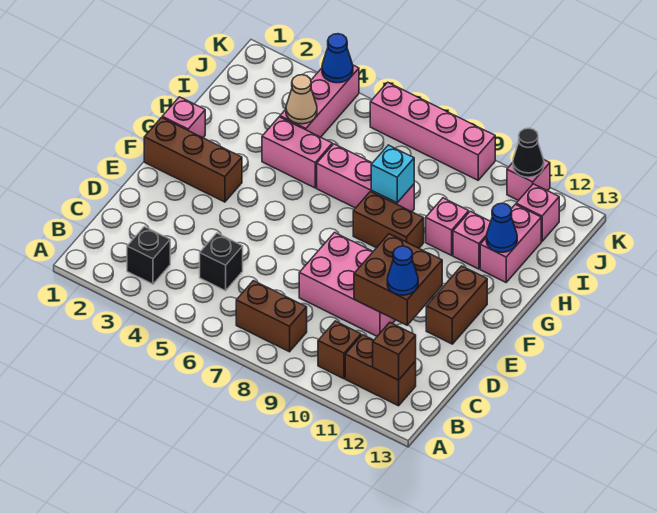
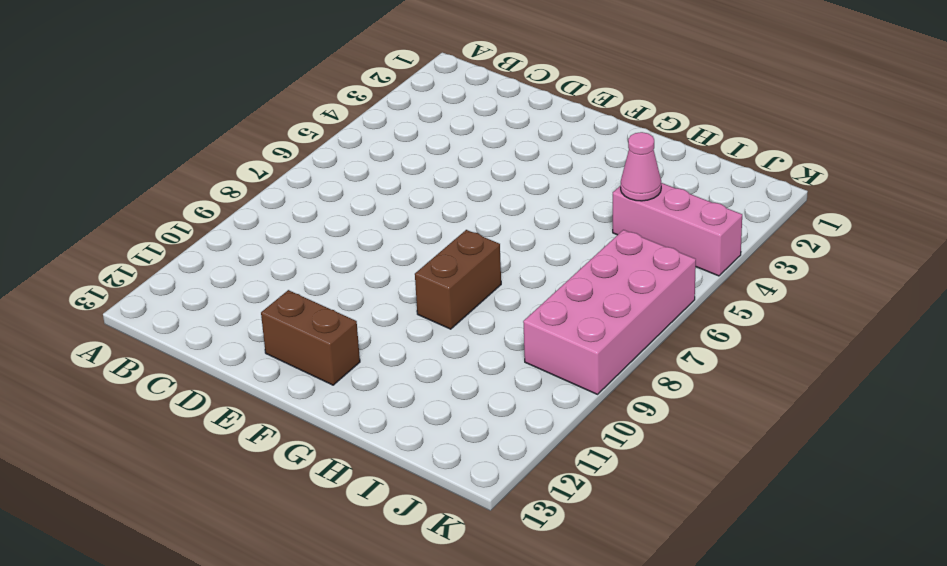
pink 1x1 cone [621,132,661,201] -> tan 1x1 cone [286,75,317,124]
pink 2x4 brick [523,230,696,394] -> pink 1x4 brick [370,82,495,180]
none -> black 1x1 brick [127,227,170,284]
none -> brown 1x2 brick [236,281,307,352]
none -> brown 1x1 brick [318,321,361,379]

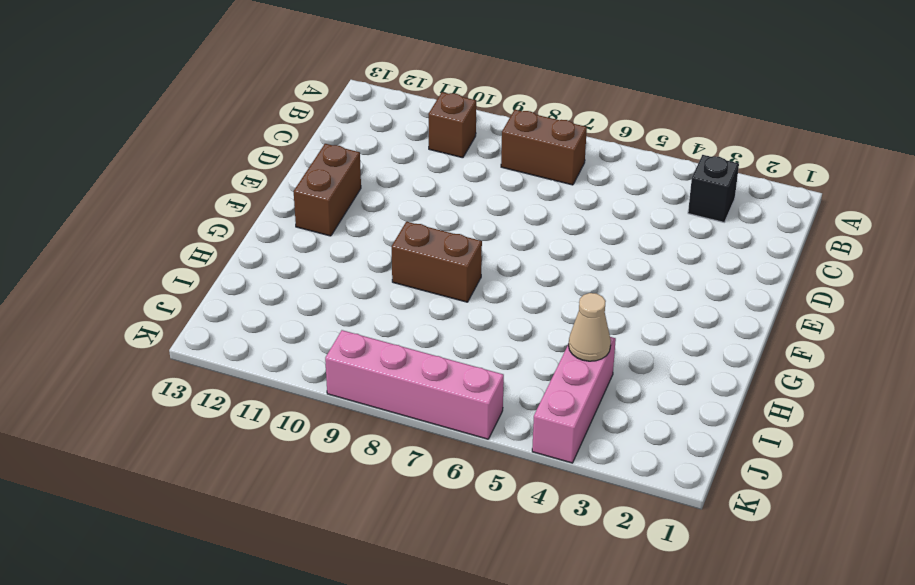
none -> brown 1x2 brick [345,335,416,406]
none -> black 1x1 brick [200,233,243,291]
none -> pink 2x3 brick [299,233,395,336]

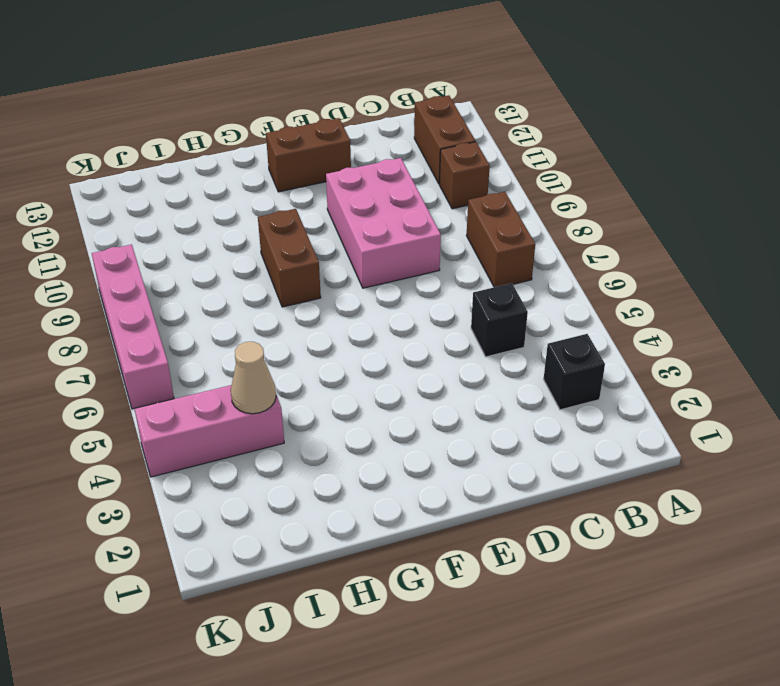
none -> brown 1x3 brick [144,118,242,202]
none -> pink 1x1 brick [162,97,205,138]
none -> pink 1x2 brick [262,117,332,188]

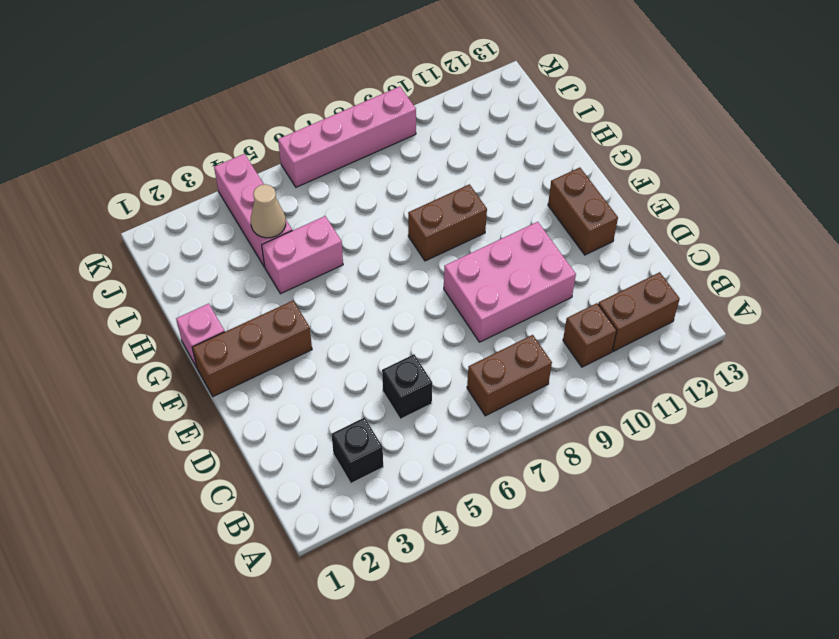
none -> pink 1x3 brick [317,144,414,212]
none -> pink 1x1 brick [426,198,469,255]
none -> pink 1x1 brick [453,212,491,269]

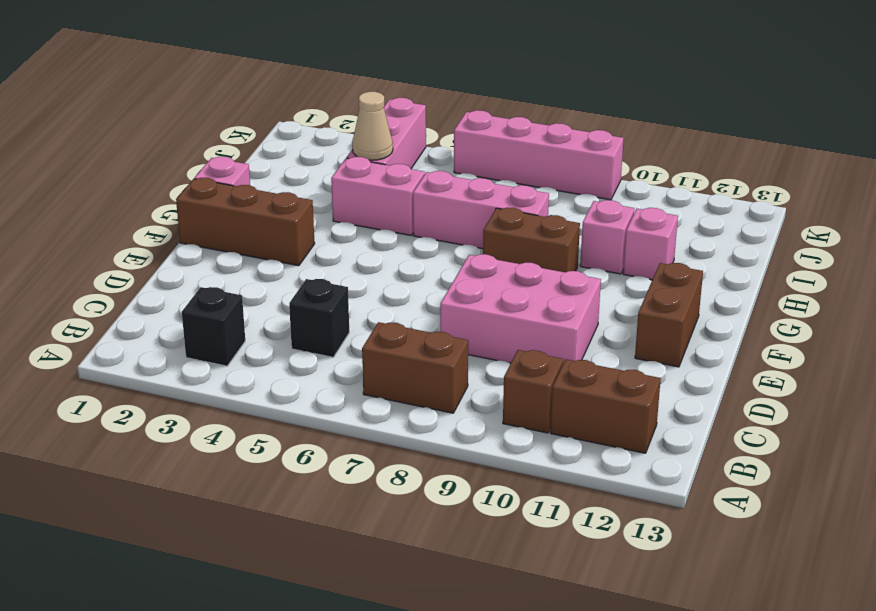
none -> pink 1x2 brick [480,204,541,282]
none -> pink 1x1 brick [516,184,559,241]
none -> pink 1x1 brick [507,160,550,201]

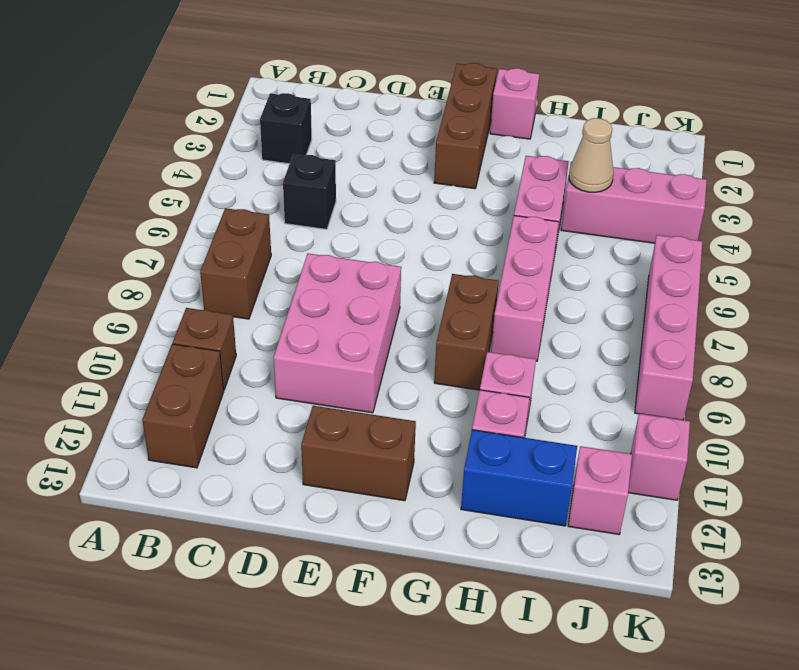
blue 1x2 brick [461,430,577,526] -> pink 1x2 brick [480,204,541,282]
none -> brown 1x1 brick [373,323,416,380]
none -> brown 2x2 brick [354,234,442,325]
none -> cyan 1x1 brick [371,145,414,203]

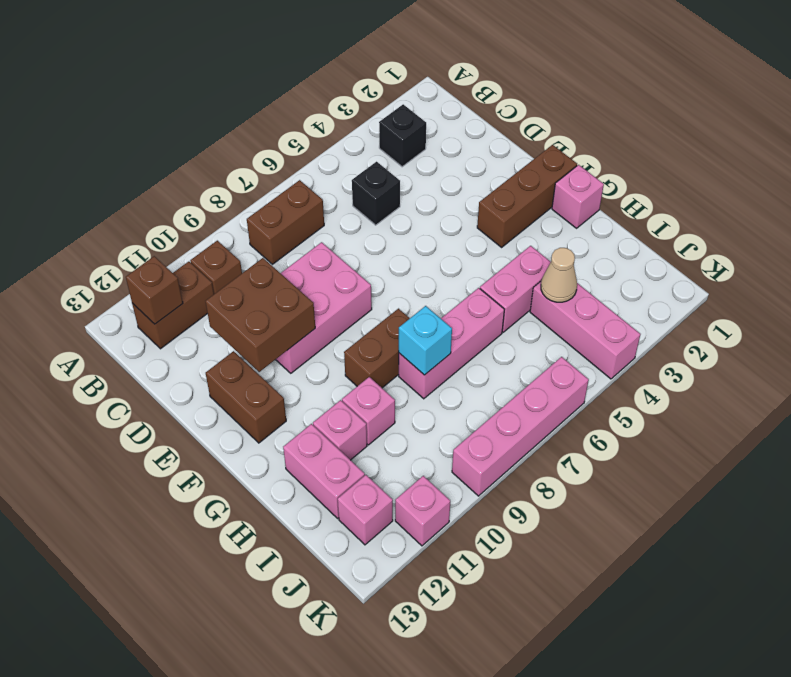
none -> blue 1x1 cone [486,203,517,252]
none -> blue 1x1 cone [322,34,353,83]
none -> black 1x1 cone [513,128,544,177]

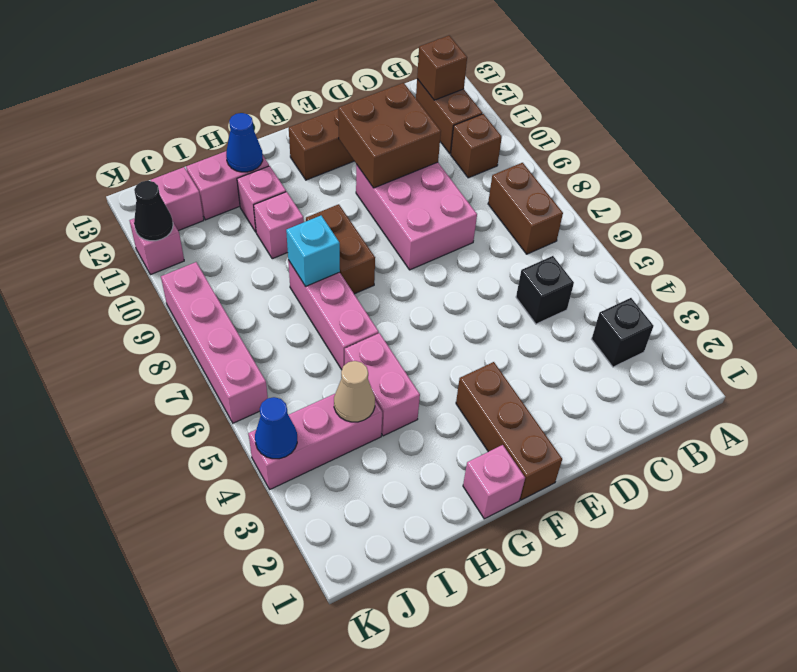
none -> blue 1x1 cone [387,246,418,295]

